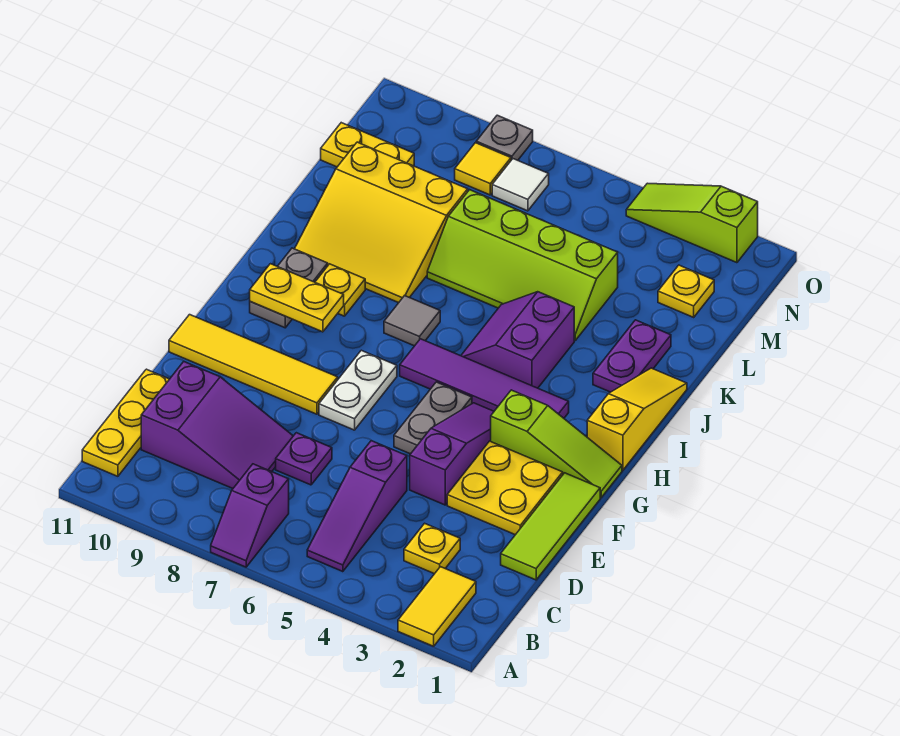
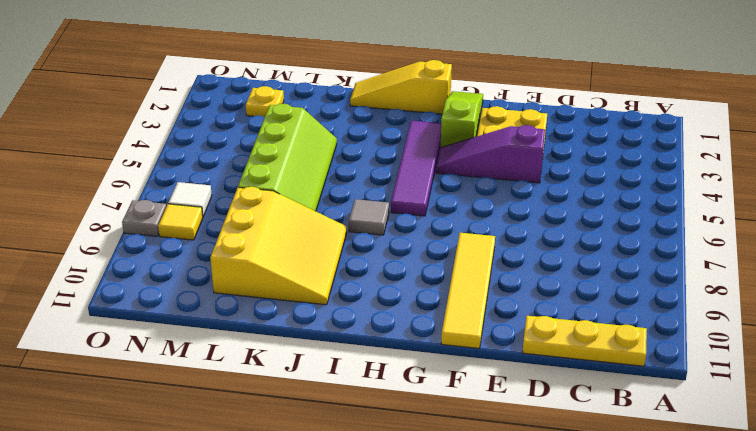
none -> yellow 1x2 tile [398,567,476,646]
none -> purple 1x2 slope [211,464,289,567]
none -> purple 1x3 slope [307,441,407,572]
none -> yellow 1x1 plate [404,523,460,574]

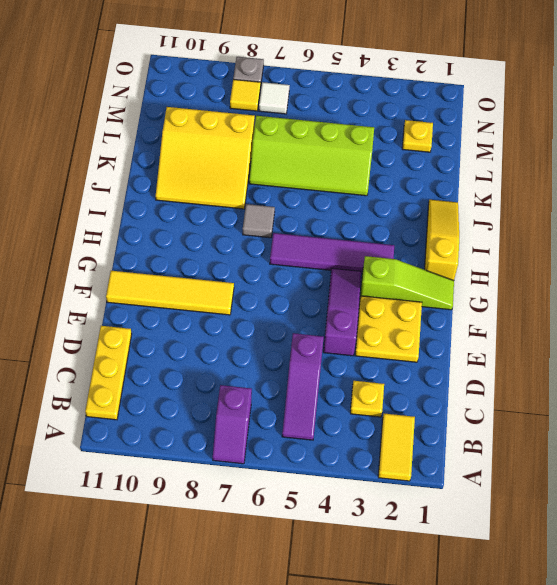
none -> purple 2x3 slope [141,362,293,488]
none -> lime 1x3 tile [501,473,600,580]
none -> purple 1x1 plate [276,433,332,485]
none -> grey 1x2 plate [394,382,472,454]

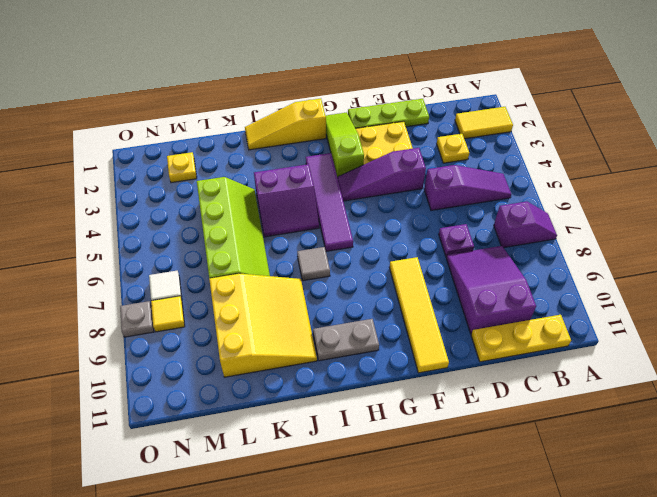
lime 1x3 plate [348,99,429,128] -> lime 1x3 tile [501,473,600,580]
none -> grey 1x2 plate [394,382,472,454]
none -> white 1x2 plate [319,350,397,430]
none -> yellow 1x1 plate [315,264,365,316]
none -> purple 1x2 plate [593,320,671,392]

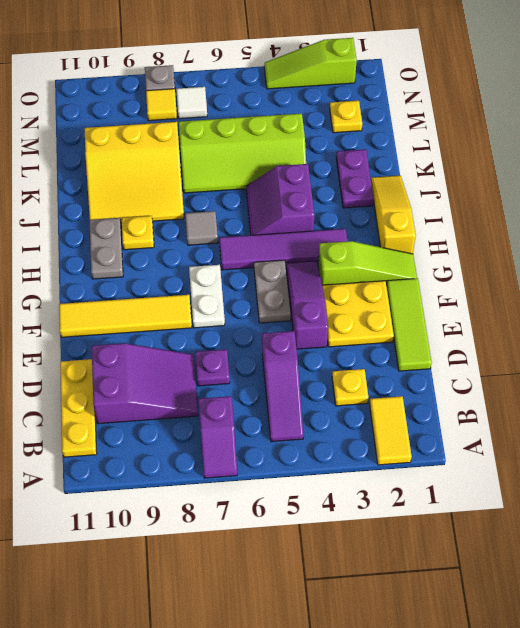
none -> yellow 1x2 plate [321,123,414,167]
none -> yellow 1x2 plate [250,264,344,332]

